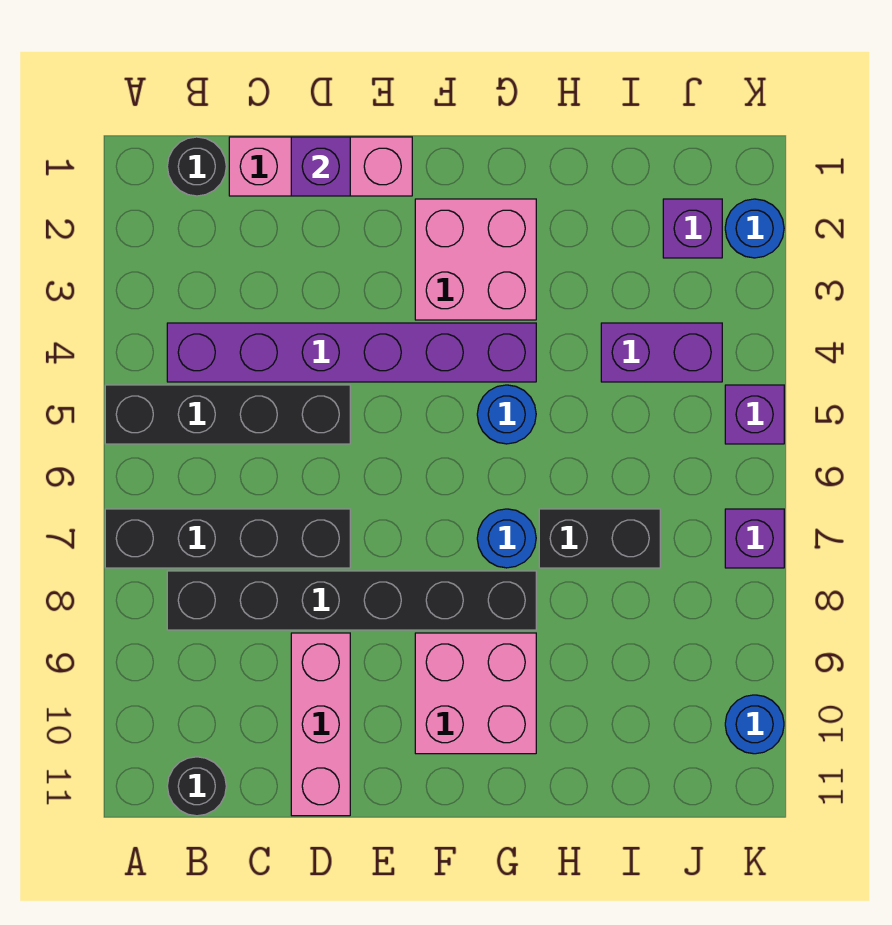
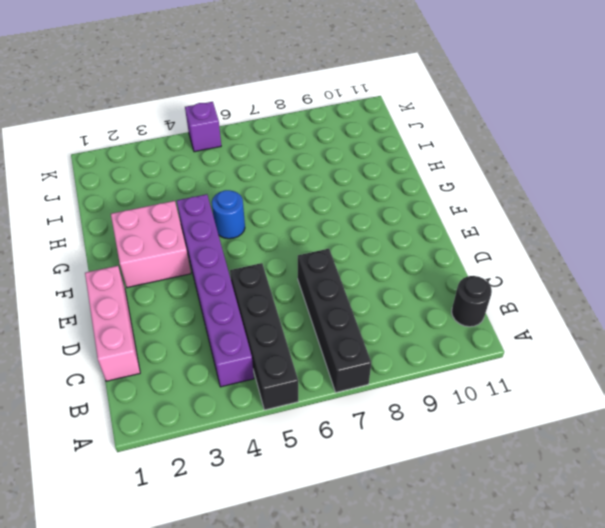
none -> black 1x1 round brick [167,137,226,196]
none -> black 1x6 brick [167,571,536,630]
none -> pink 1x3 brick [291,633,350,816]

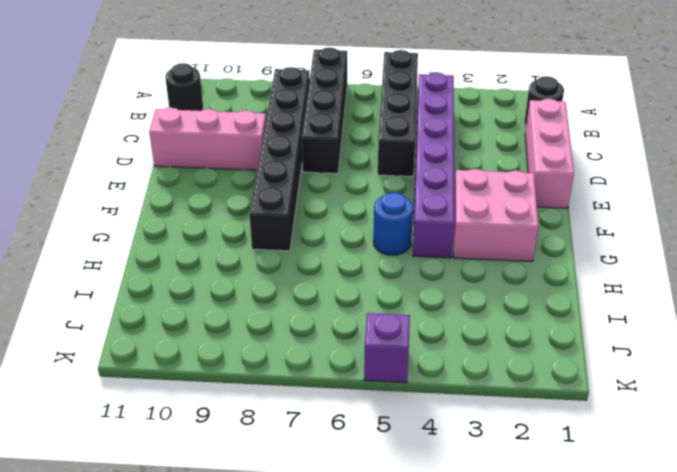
none -> pink 2x2 brick [415,633,536,754]
none -> blue 1x1 round brick [477,509,536,568]
none -> black 1x2 brick [539,509,660,568]

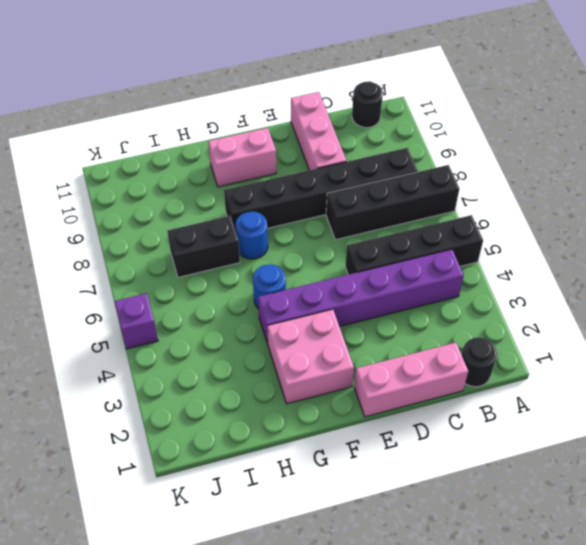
pink 1x2 brick [208,128,276,187] -> pink 2x2 brick [415,633,536,754]
none -> purple 1x2 brick [601,323,722,382]
none -> purple 1x1 brick [663,199,722,258]
none -> blue 1x1 round brick [725,199,784,258]

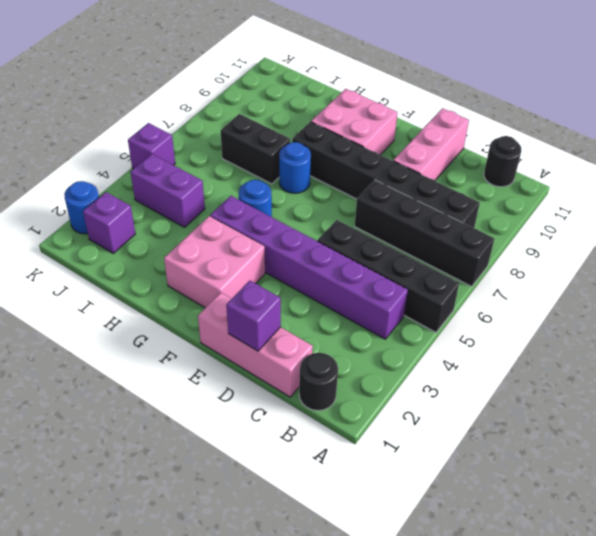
none -> purple 1x1 brick [725,509,784,568]
none -> blue 1x1 round brick [725,695,784,754]

